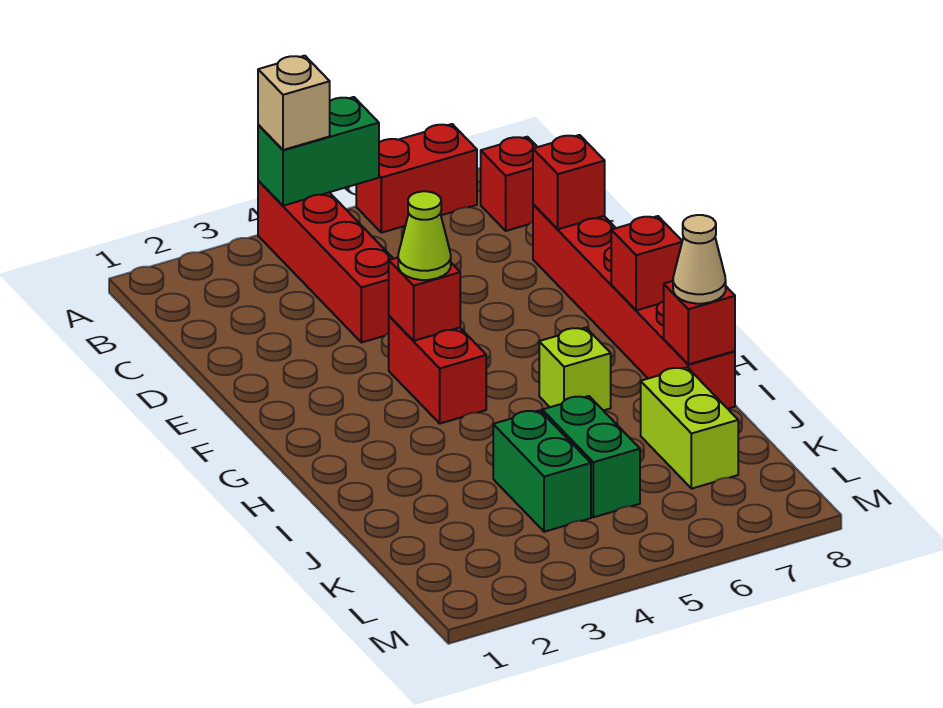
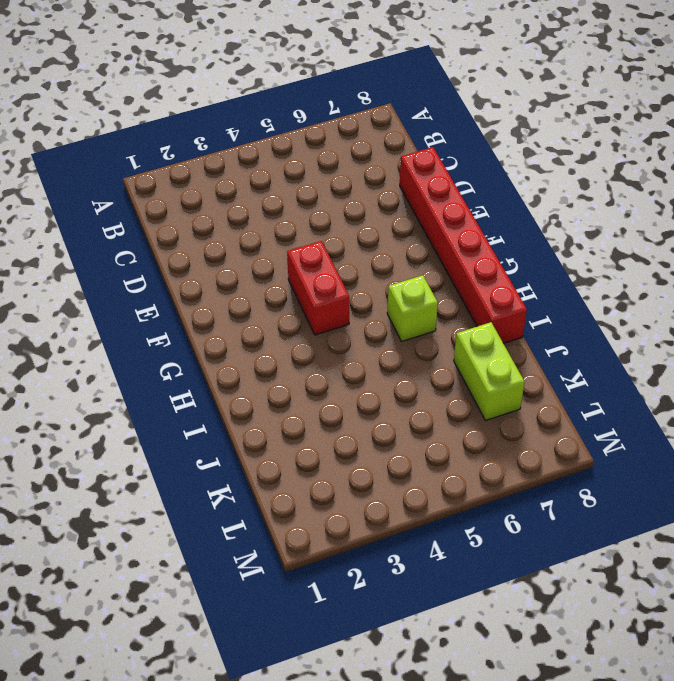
none -> red 1x4 brick [258,181,393,343]
none -> red 1x2 brick [356,124,477,233]
none -> red 1x1 brick [481,137,537,231]

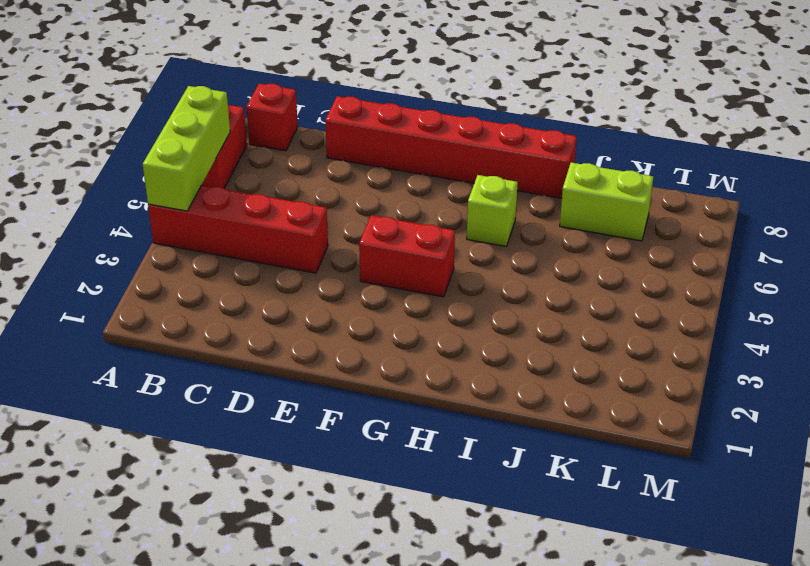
lime 1x3 brick [143,86,230,211] -> green 1x2 brick [258,97,379,206]
none -> green 1x2 brick [493,410,591,532]
none -> green 1x2 brick [542,396,640,517]
none -> red 1x1 brick [533,135,605,229]

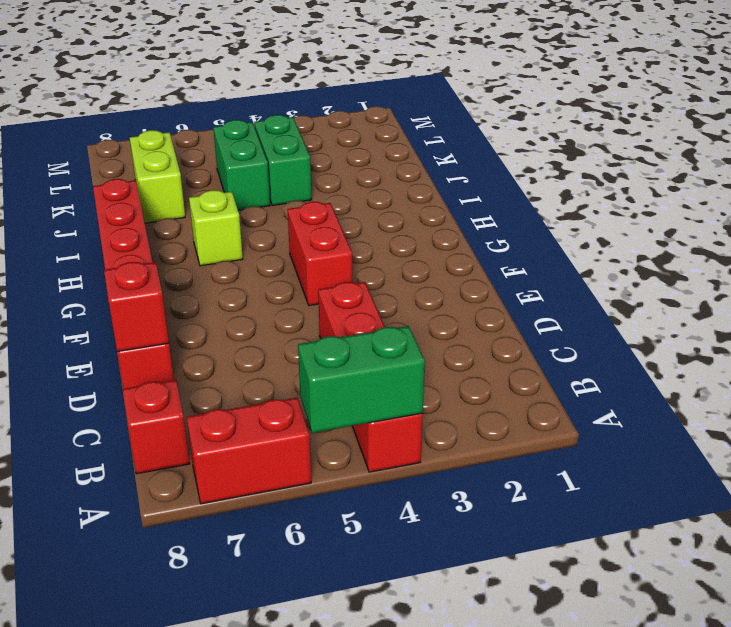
none -> red 1x1 brick [389,257,460,341]
none -> red 1x1 brick [611,216,682,310]
none -> red 1x1 brick [664,281,735,364]

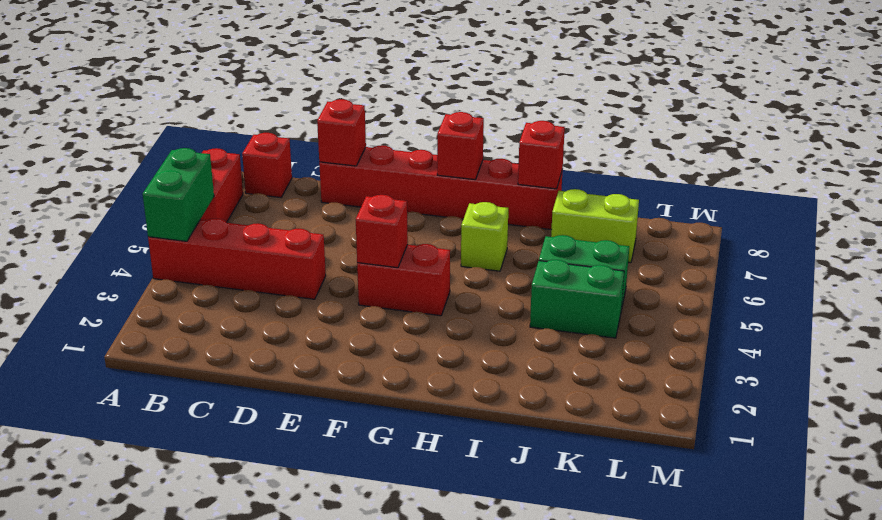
none -> tan 1x1 brick [258,56,330,150]
none -> lime 1x1 cone [398,191,451,280]
none -> tan 1x1 cone [673,215,726,304]

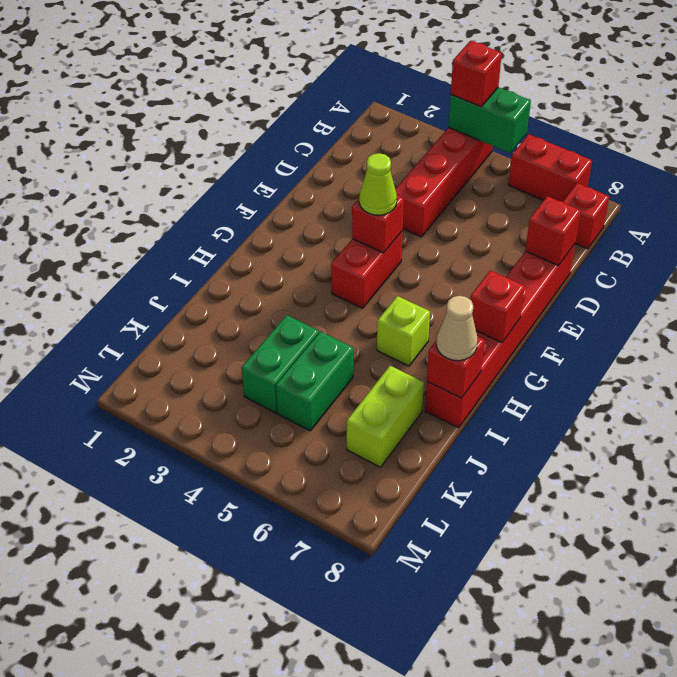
red 1x1 brick [451,41,502,107] -> tan 1x1 brick [258,56,330,150]

